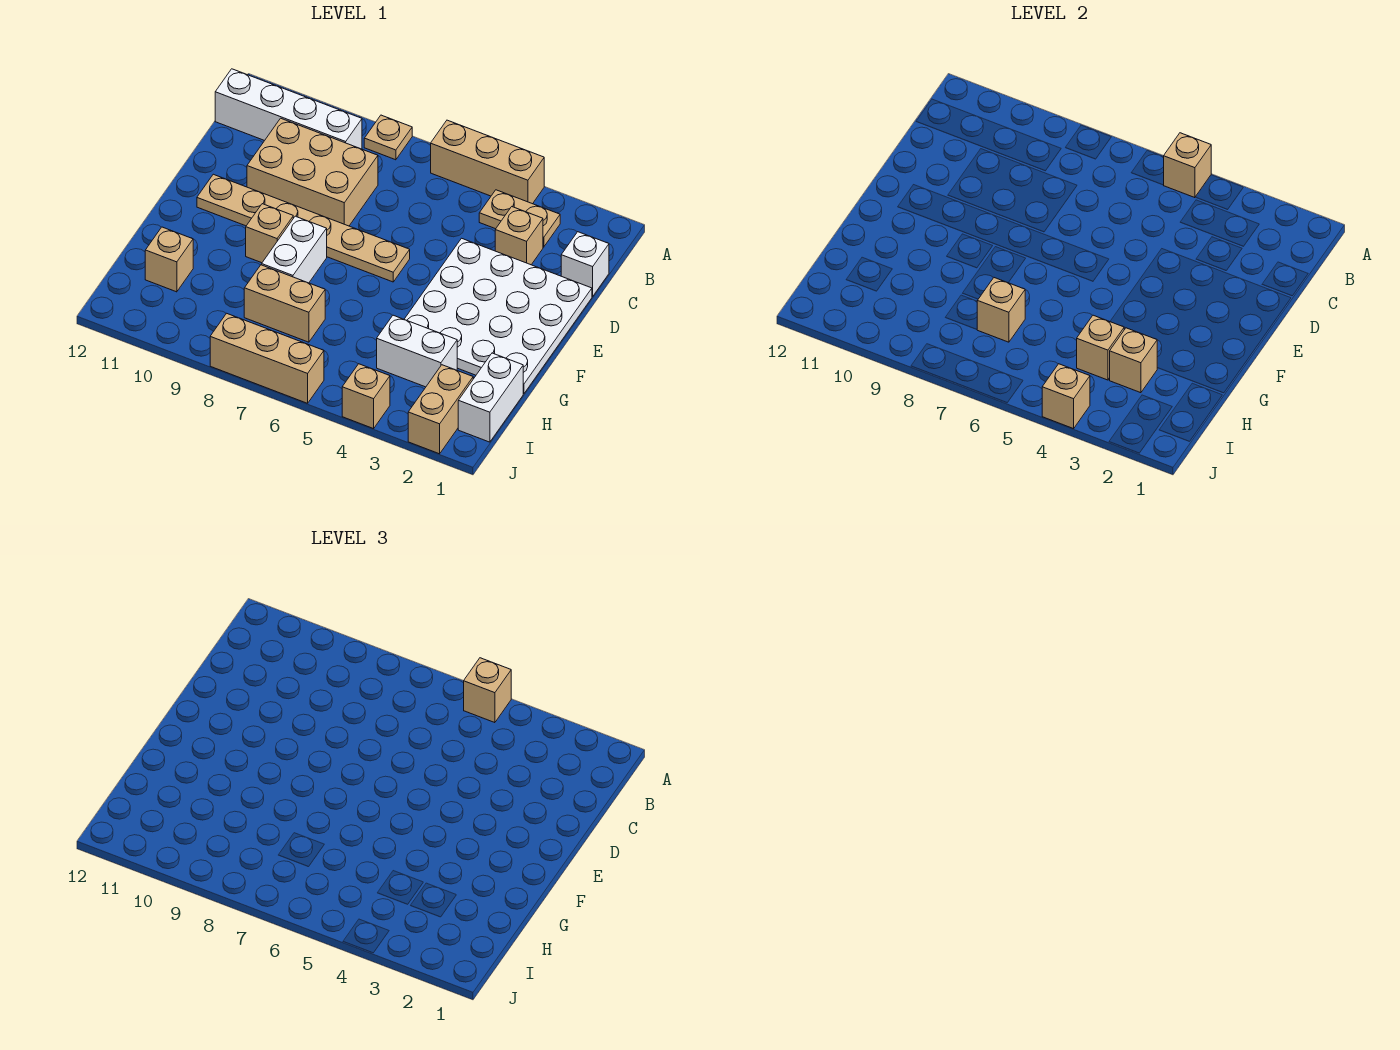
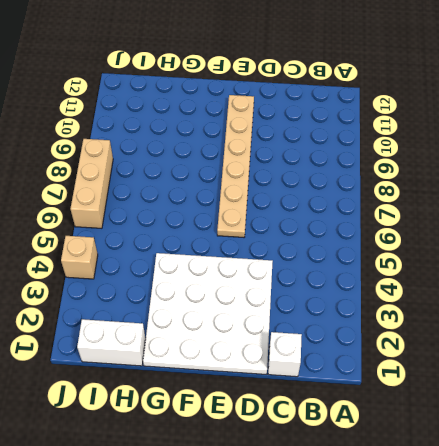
none -> tan 1x3 brick [431,120,544,204]
none -> tan 1x1 plate [364,115,412,160]
none -> tan 1x2 plate [479,190,560,247]

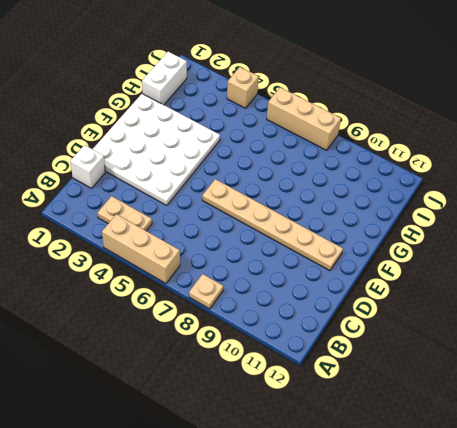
none -> white 1x4 brick [215,69,362,149]
none -> tan 1x1 brick [495,207,543,265]
none -> tan 2x3 brick [247,118,378,226]

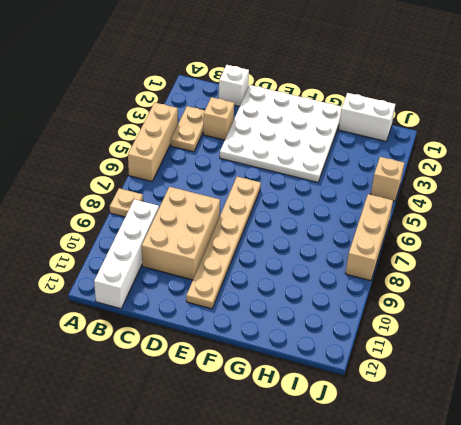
none -> white 1x2 brick [262,216,327,283]
none -> tan 1x1 brick [246,204,293,263]
none -> white 1x2 brick [377,315,457,387]

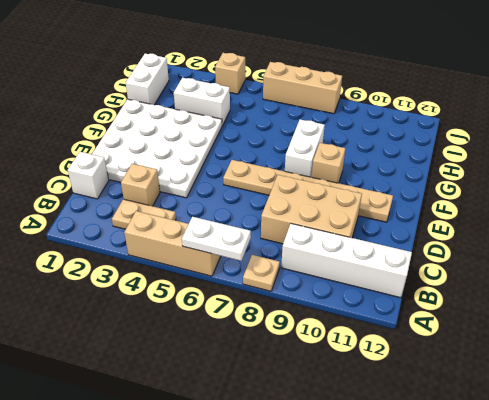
white 1x2 plate [182,217,251,261] -> none
none -> tan 1x2 brick [244,265,325,342]
none -> tan 1x1 brick [145,227,193,292]
none -> tan 1x2 brick [408,365,473,454]

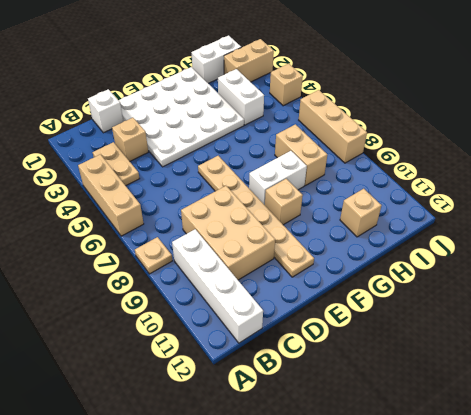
none -> tan 1x1 brick [1164,133,1211,198]
none -> tan 1x1 brick [1110,328,1157,393]
none -> tan 1x1 brick [1077,315,1124,380]

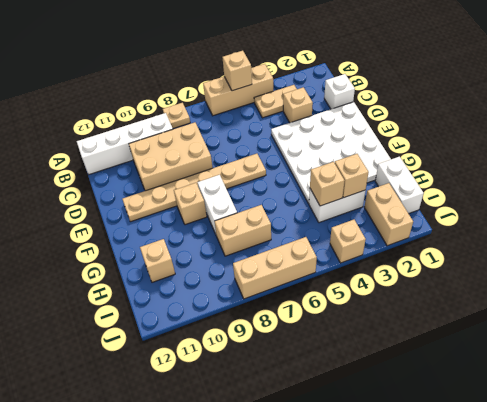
none -> tan 1x1 brick [977,278,1025,342]
none -> tan 1x1 brick [1042,364,1090,429]
none -> tan 1x1 brick [464,658,511,723]

